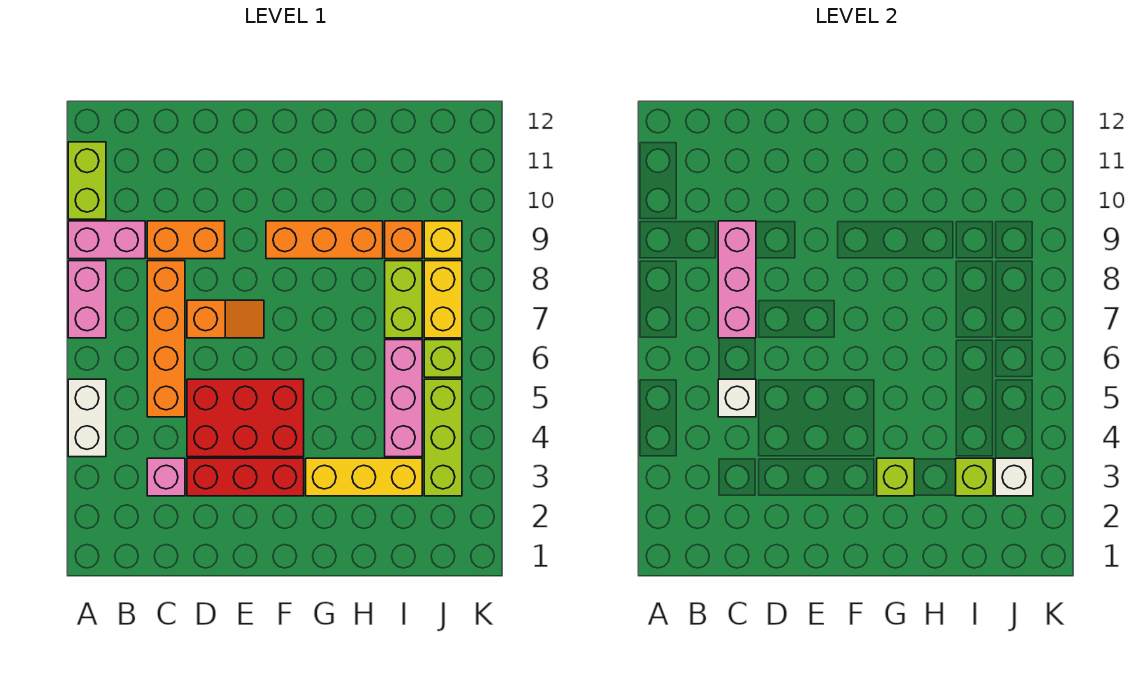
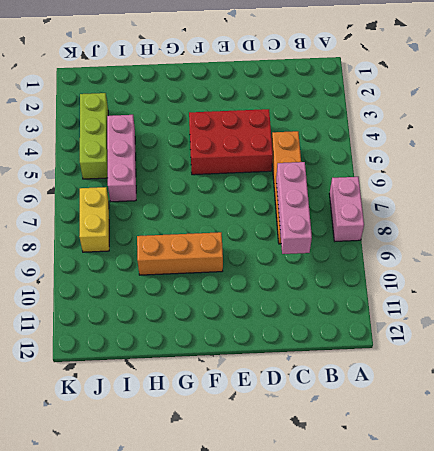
none -> white 1x2 brick [68,379,106,457]
none -> pink 1x2 brick [68,221,145,259]
none -> lime 1x2 brick [68,142,106,219]

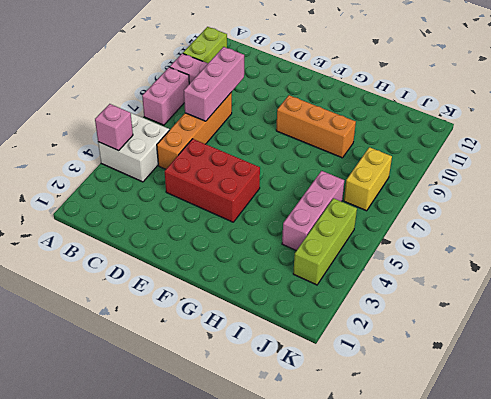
white 2x2 brick [98,113,169,182] -> white 1x2 brick [68,379,106,457]
pink 1x1 brick [95,104,133,151] -> pink 1x1 brick moved to [147,458,185,496]
none -> orange 1x2 brick [147,221,225,259]
none -> red 1x3 brick [187,458,304,496]
none -> orange 1x2 slope [187,300,264,338]

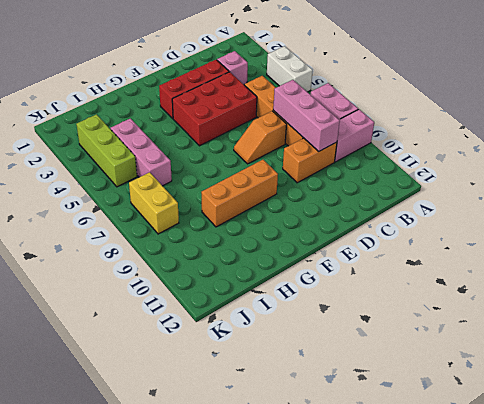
none -> lime 1x2 brick [68,142,106,219]
none -> yellow 1x3 brick [306,458,422,496]
none -> lime 1x2 brick [385,261,422,338]

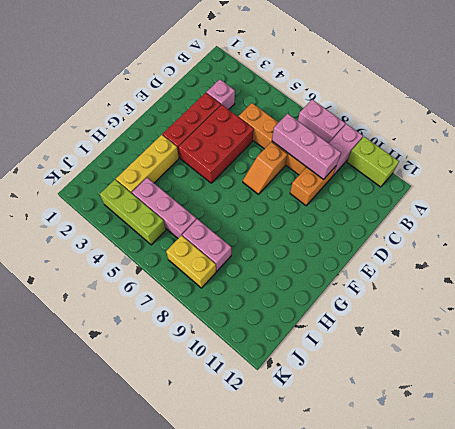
pink 1x2 brick [182,219,231,271] -> lime 1x2 brick [385,261,422,338]
none -> white 1x2 brick [68,379,106,457]
none -> orange 1x3 brick [266,221,383,259]
none -> orange 1x1 brick [385,221,422,259]

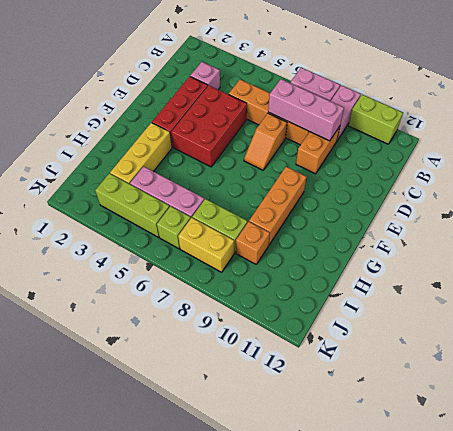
none -> white 1x2 brick [68,379,106,457]
none -> yellow 1x1 brick [424,221,462,259]
none -> white 1x1 brick [718,379,756,417]

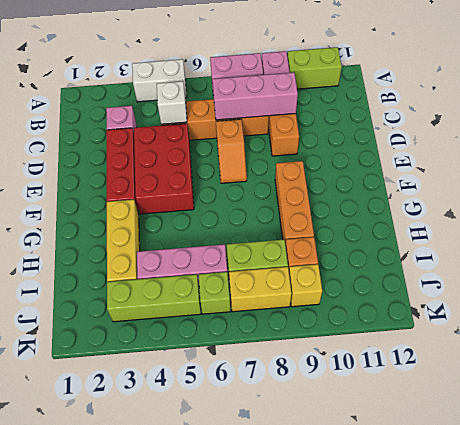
none -> lime 1x1 brick [877,458,914,496]
none -> lime 1x1 brick [956,458,993,496]
none -> white 1x1 brick [995,458,1033,496]

